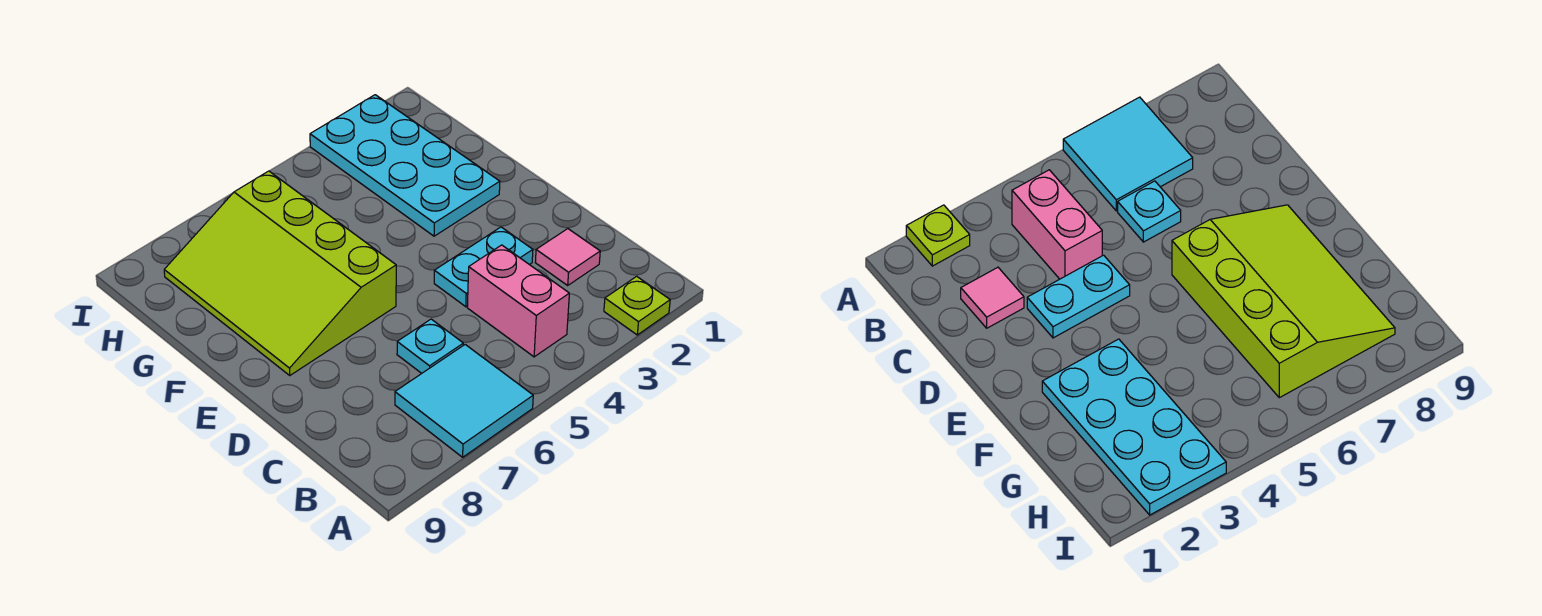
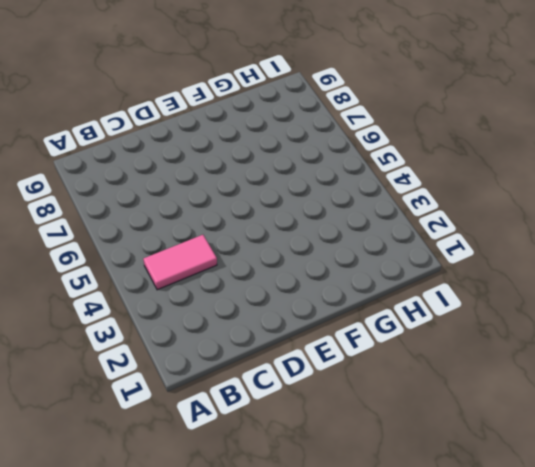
pink 1x2 tile [143,235,217,290] -> pink 1x2 brick [467,245,569,357]
none -> lime 1x1 plate [604,276,670,335]
none -> cyan 2x2 tile [395,345,533,457]

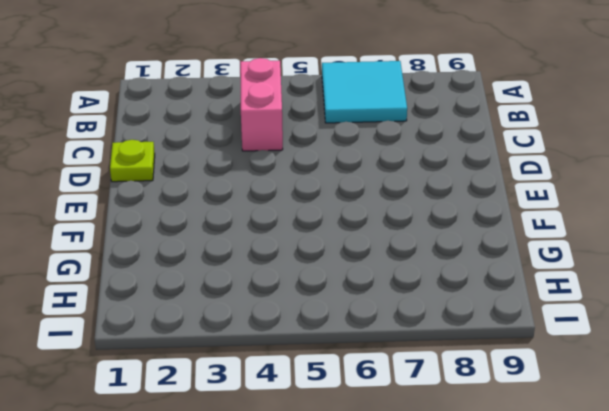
lime 1x1 plate [110,140,155,182] -> lime 1x1 plate moved to [604,276,670,335]
none -> pink 1x1 tile [535,229,600,285]
none -> cyan 1x1 plate [397,319,463,373]

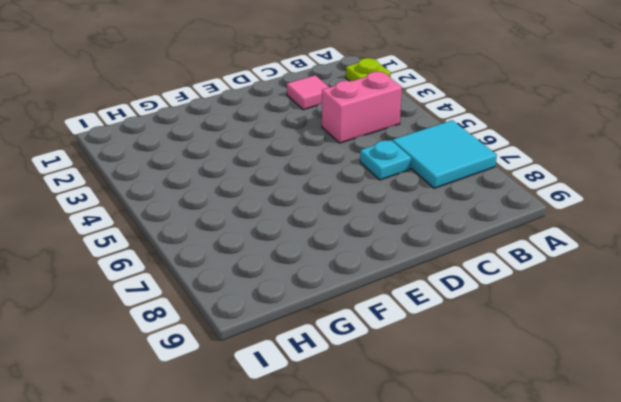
none -> cyan 1x2 plate [434,227,533,307]
none -> lime 3x4 slope [164,171,396,375]

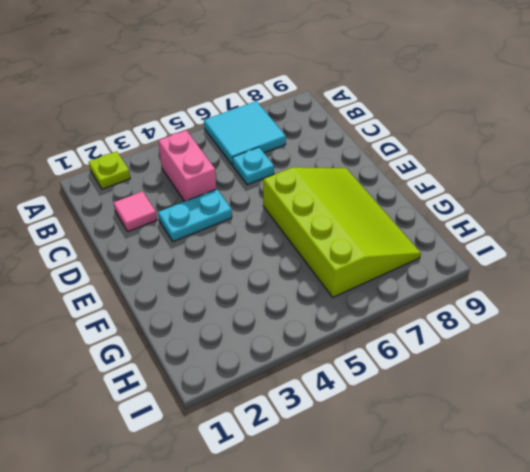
none -> cyan 2x4 plate [310,95,500,236]

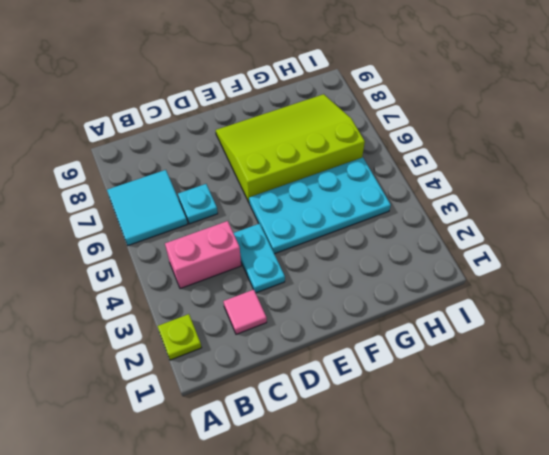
cyan 2x4 plate [249,157,391,254] -> cyan 2x4 plate moved to [310,95,500,236]

